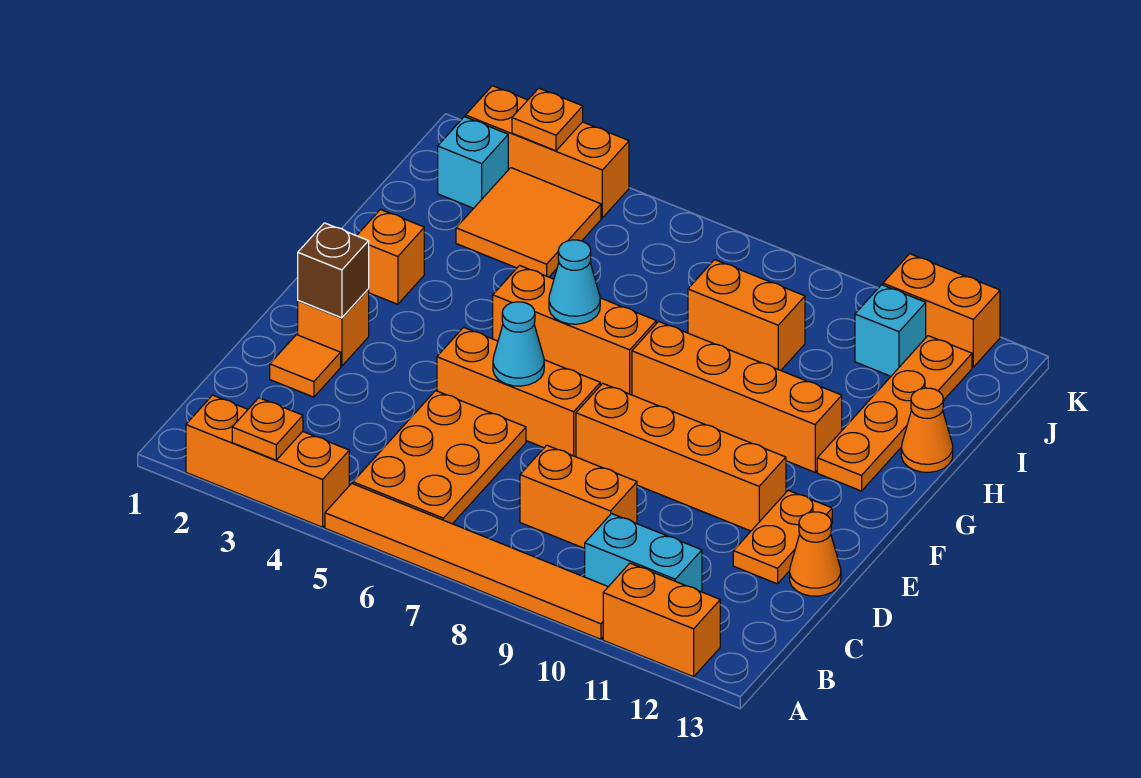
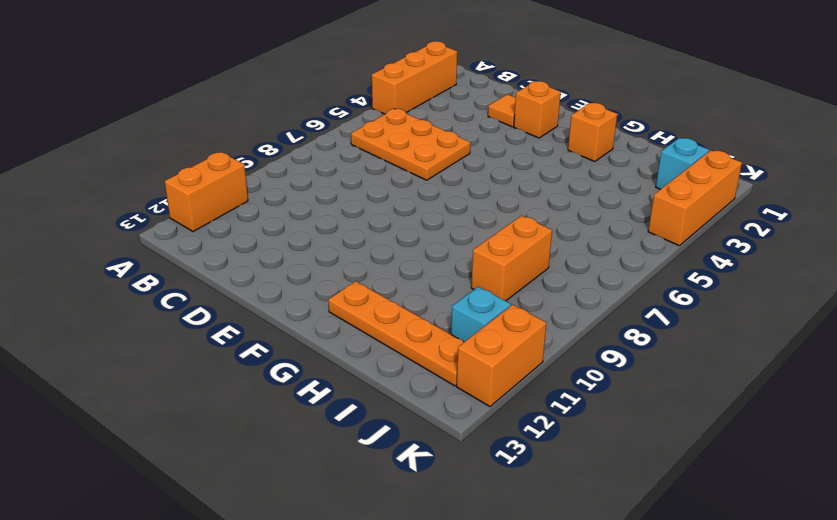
none -> orange 1x6 tile [325,483,608,639]
none -> cyan 1x2 brick [585,514,702,592]
none -> orange 1x2 brick [520,445,637,549]

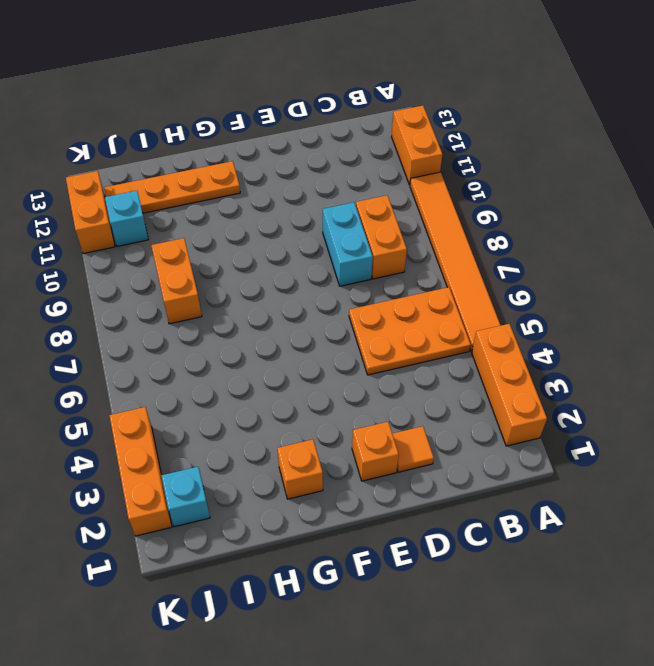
cyan 1x2 brick [323,202,373,286] -> cyan 1x2 brick moved to [585,514,702,592]
none -> orange 1x2 plate [733,490,832,584]
none -> orange 1x1 cone [790,512,841,596]
none -> orange 1x3 brick [437,327,600,457]

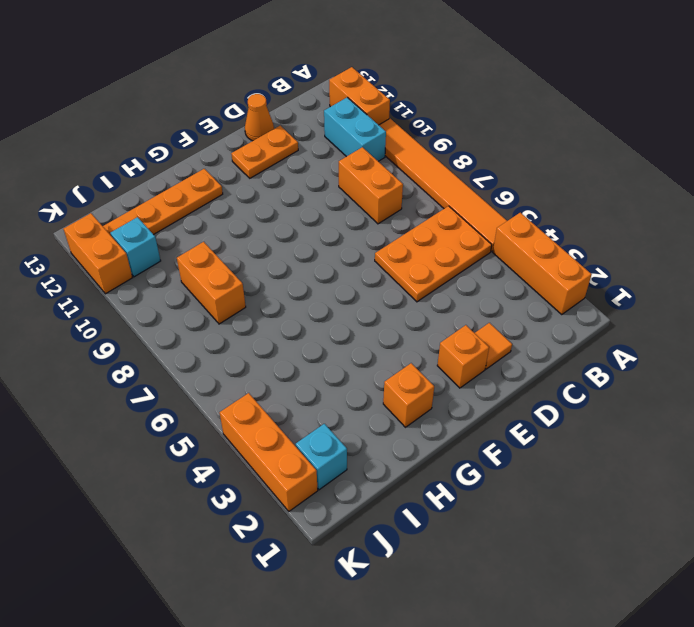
none -> orange 1x3 brick [437,327,600,457]
none -> orange 1x4 brick [576,383,786,531]
none -> orange 1x3 brick [493,266,656,395]

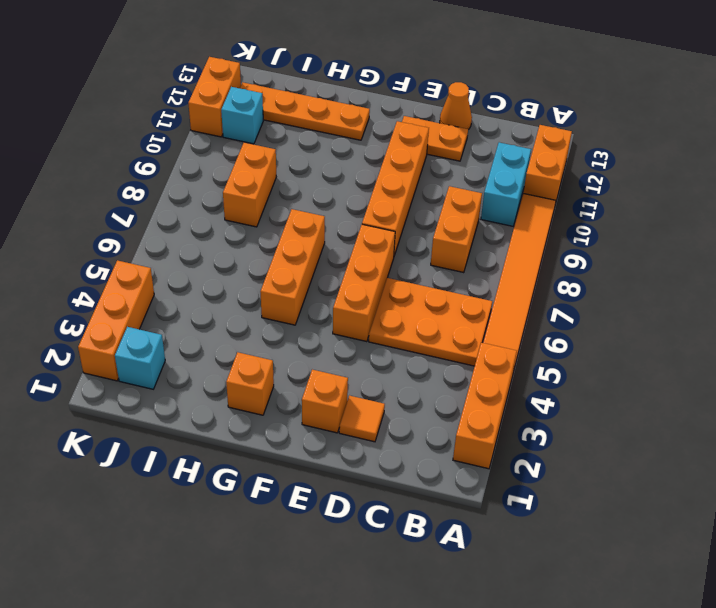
none -> orange 1x4 brick [632,321,842,472]
none -> orange 1x1 cone [901,388,953,472]
none -> orange 2x2 tile [456,168,601,277]

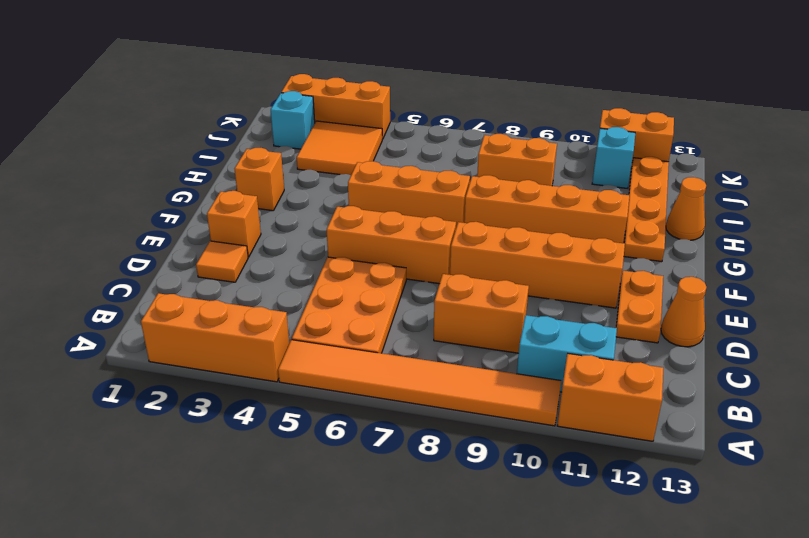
none -> orange 1x1 plate [232,398,303,460]
none -> brown 1x1 brick [298,223,369,318]
none -> cyan 1x1 cone [493,302,544,386]

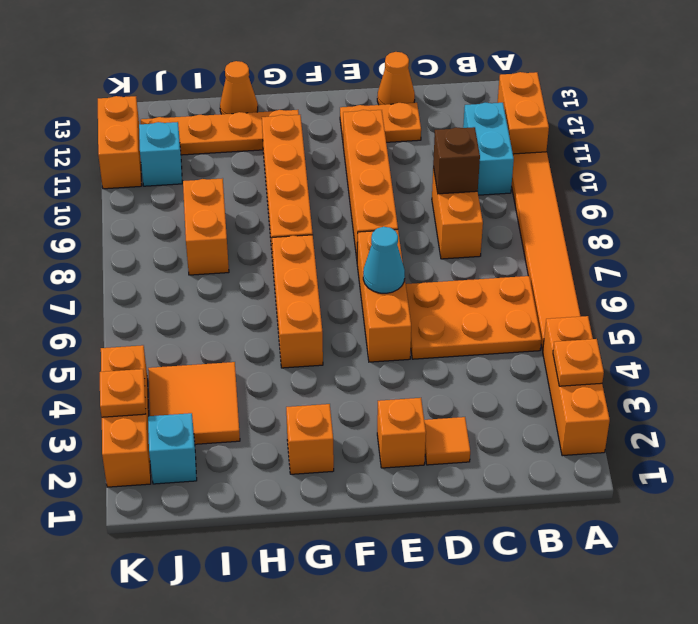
brown 1x1 brick [433,127,480,194] -> brown 1x1 brick moved to [298,223,369,318]
none -> cyan 1x1 cone [549,240,600,324]

